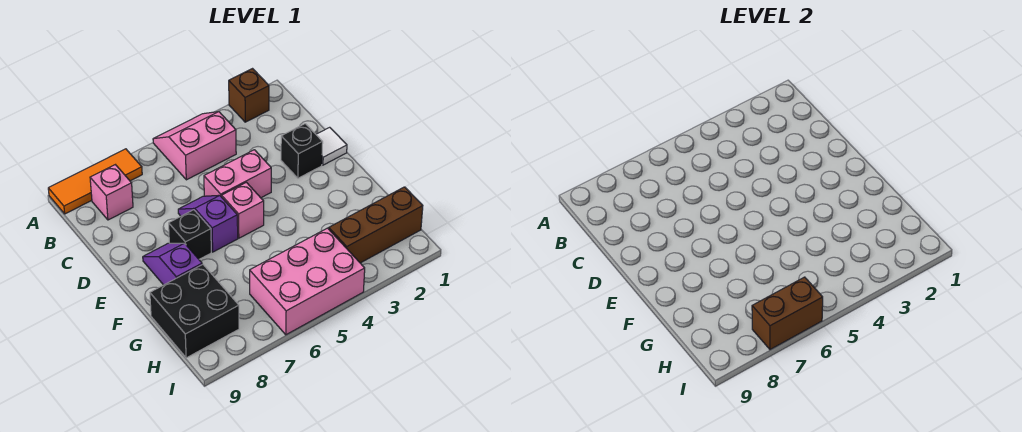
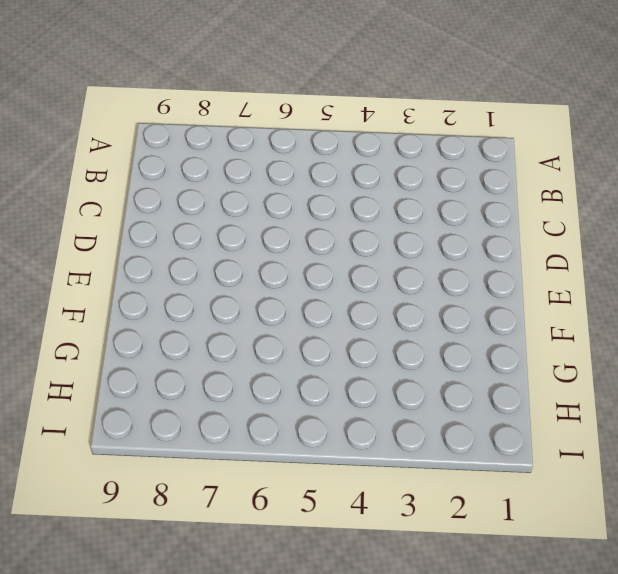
none -> brown 1x1 brick [229,69,269,122]
none -> pink 2x2 slope [153,112,236,180]
none -> orange 1x3 tile [48,149,142,214]

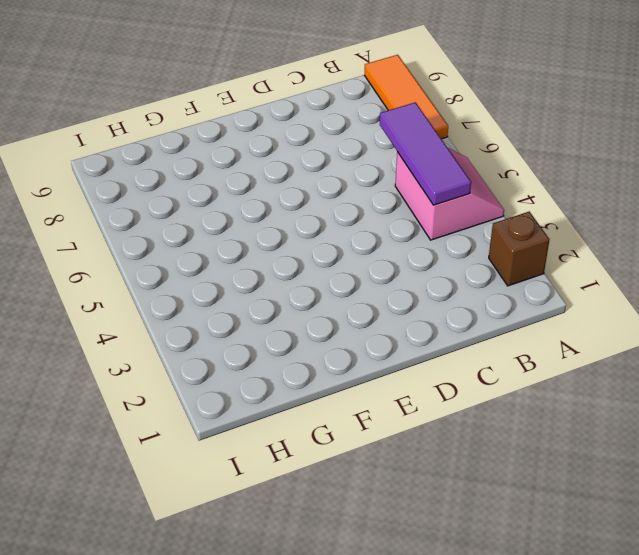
purple 1x3 tile [380,102,471,205] -> none
none -> pink 1x1 brick [90,165,133,220]
none -> white 1x1 tile [316,127,347,165]
none -> black 1x1 brick [281,124,323,178]

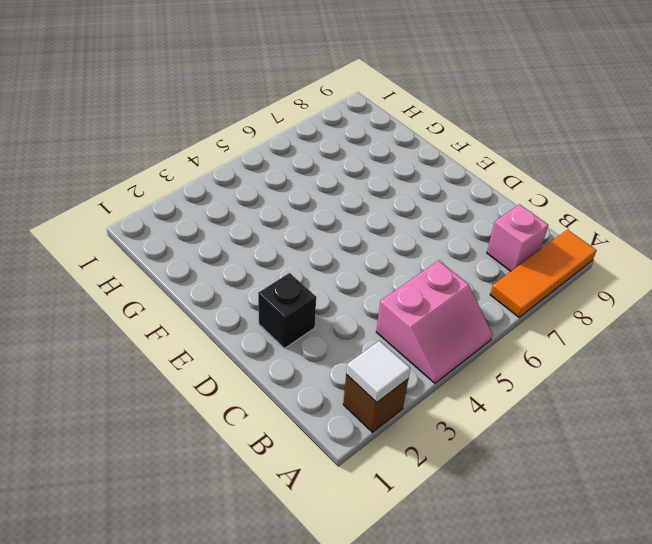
white 1x1 tile [346,341,410,402] -> white 1x1 tile moved to [316,127,347,165]
none -> pink 1x2 brick [204,150,271,198]
none -> purple 1x2 slope [178,195,238,252]
none -> pink 1x1 brick [222,182,264,238]

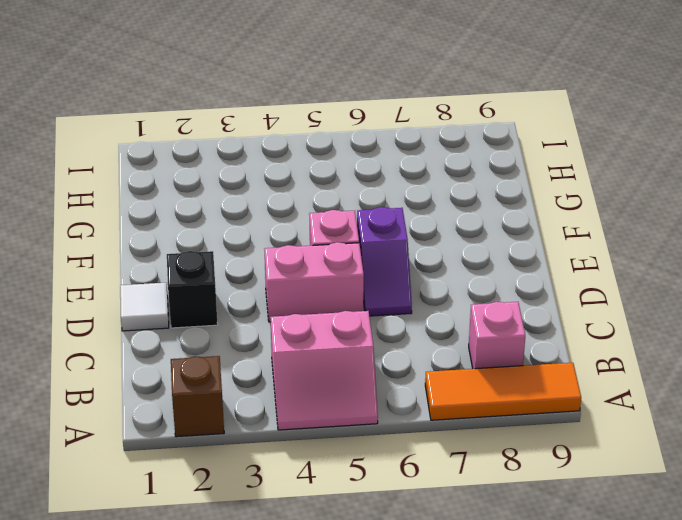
none -> black 1x1 brick [169,210,211,259]
none -> purple 1x2 slope [143,243,202,285]
none -> black 2x2 brick [150,264,239,358]

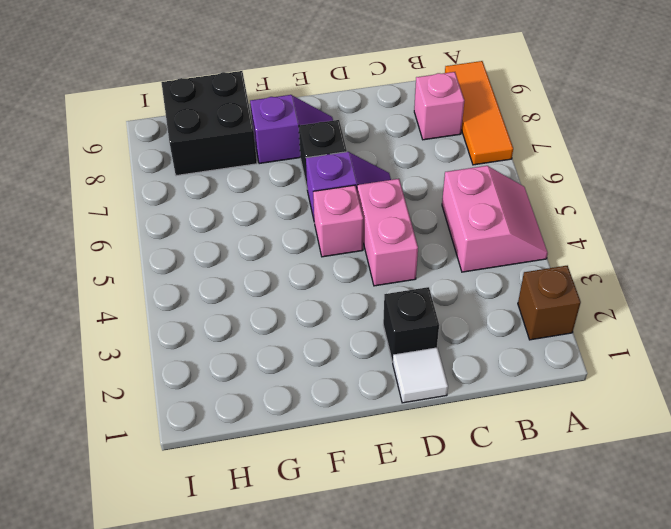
none -> brown 1x3 brick [329,187,423,263]
none -> pink 2x3 brick [250,228,365,335]
none -> brown 1x2 brick [752,277,823,350]

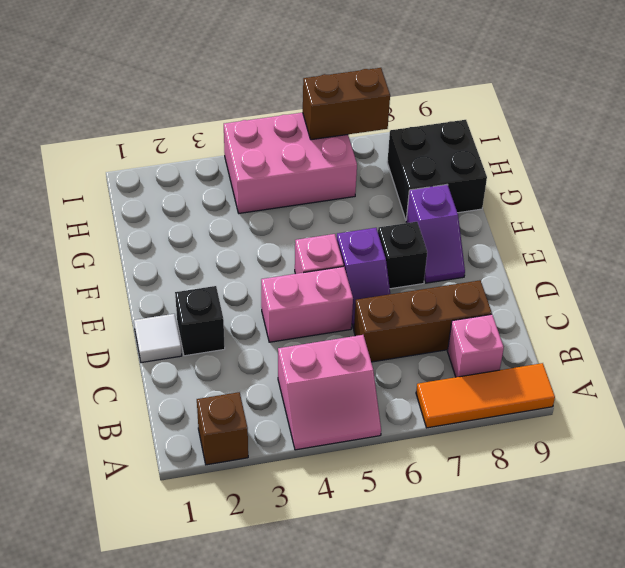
brown 1x3 brick [354,280,492,362] -> brown 1x3 brick moved to [329,187,423,263]

